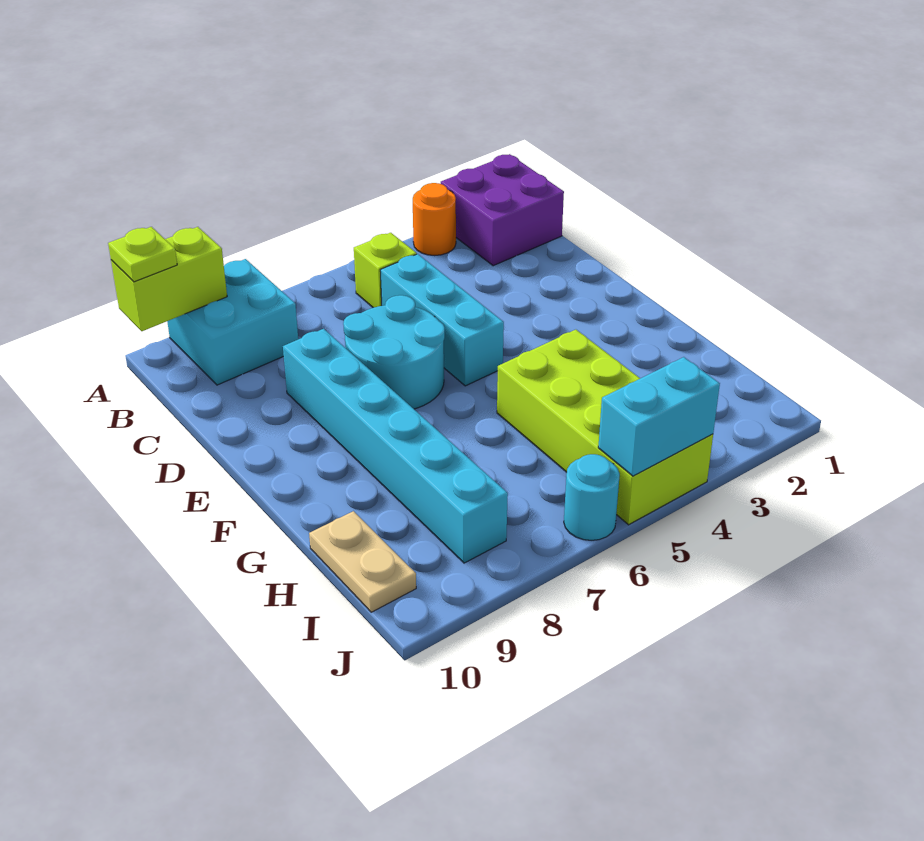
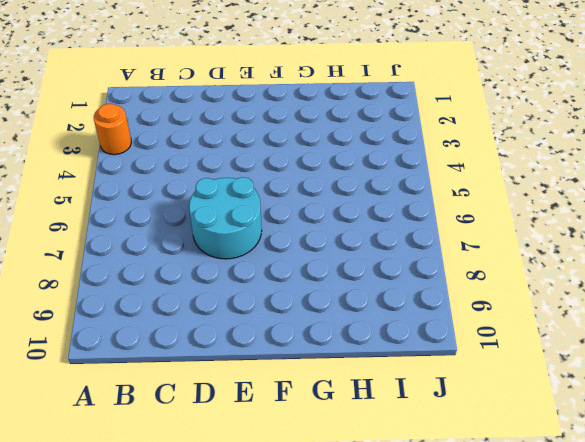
none -> purple 2x2 brick [441,154,564,266]
none -> cyan 2x2 brick [167,259,298,385]
none -> lime 1x1 brick [354,233,417,308]

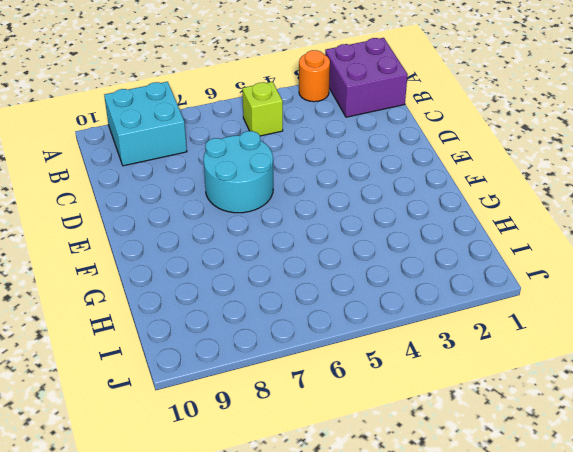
none -> cyan 1x3 brick [380,254,504,386]
none -> cyan 1x6 brick [283,329,508,563]
none -> lime 2x4 brick [497,330,713,525]

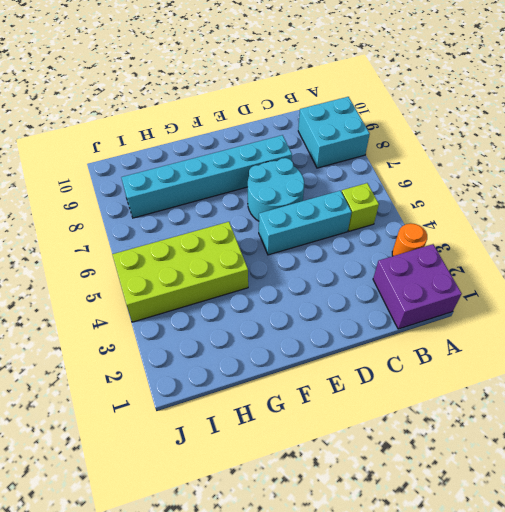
none -> tan 1x2 plate [309,511,416,612]
none -> cyan 1x1 round brick [564,454,620,540]
none -> lime 1x2 brick [111,227,227,331]

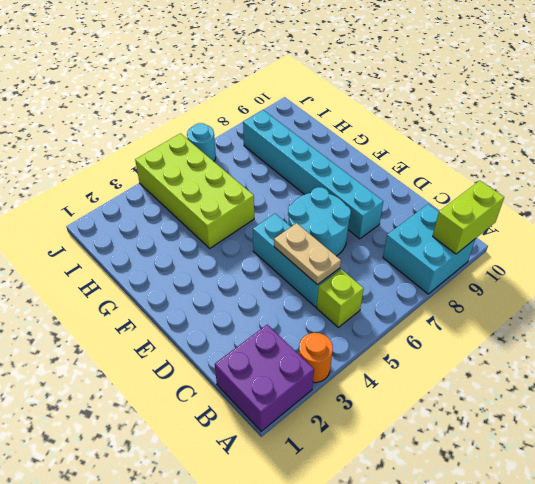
tan 1x2 plate [274,223,341,285] -> tan 1x2 plate moved to [309,511,416,612]
none -> cyan 1x2 brick [598,357,720,476]
none -> lime 1x1 plate [108,227,177,282]

